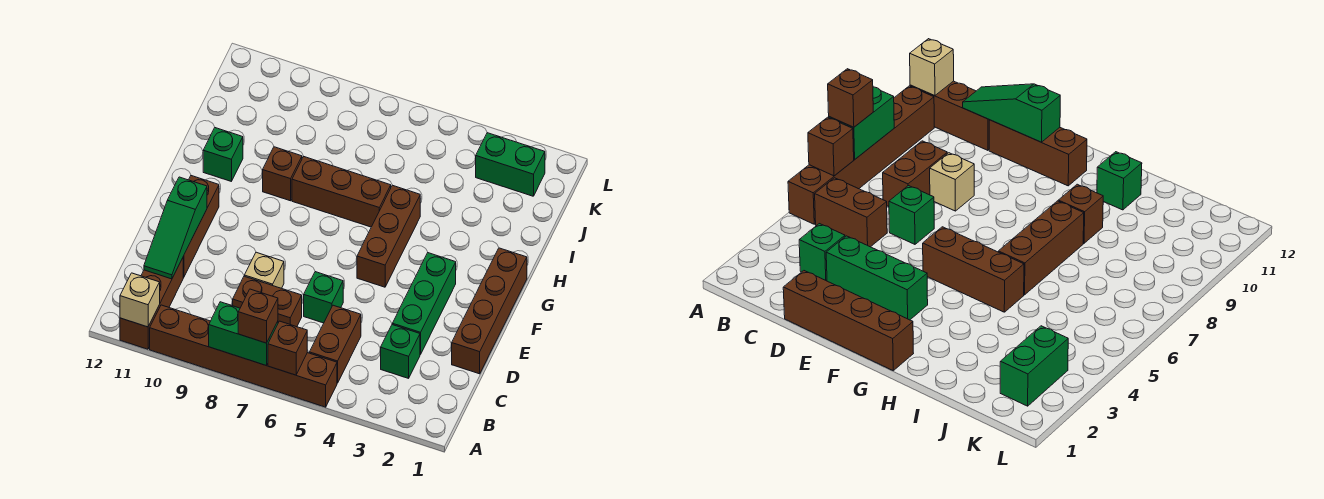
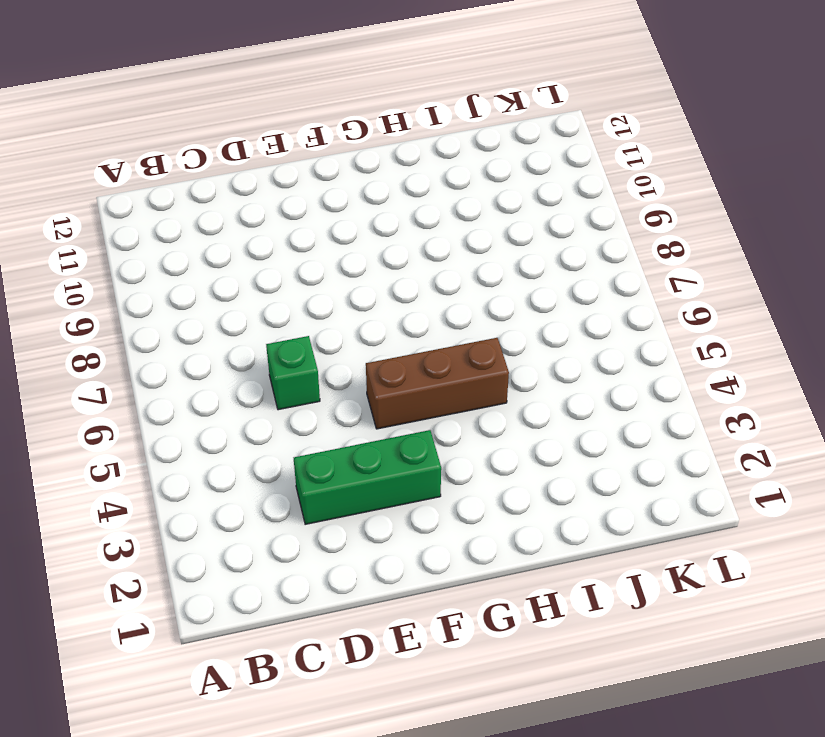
none -> brown 1x6 brick [150,305,337,407]
none -> brown 1x3 brick [120,258,183,349]
none -> brown 1x2 brick [309,305,361,383]

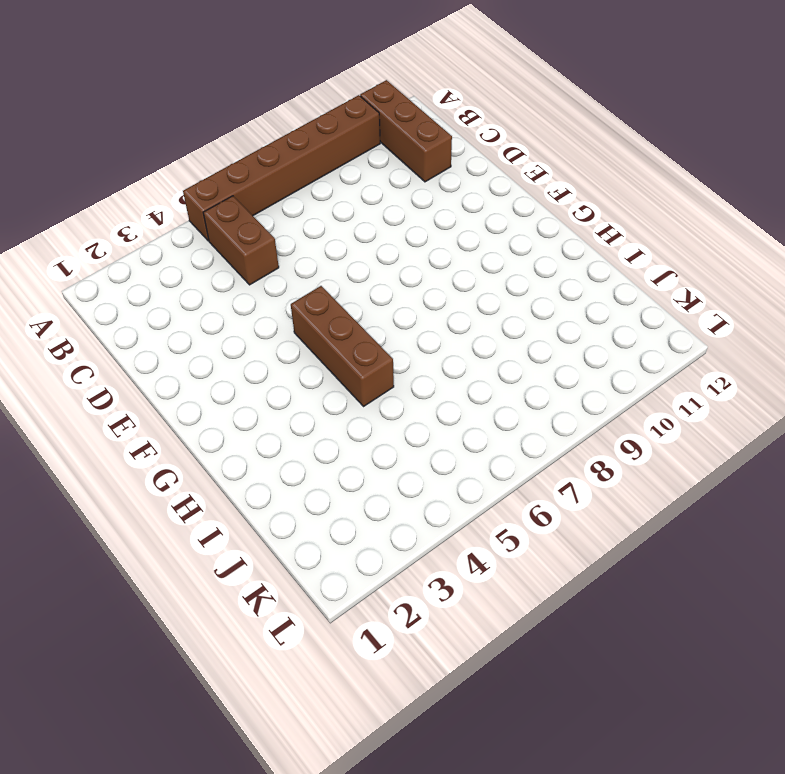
none -> green 1x1 brick [381,325,420,378]
none -> brown 1x2 brick [233,276,302,327]
none -> brown 1x4 brick [452,248,527,374]

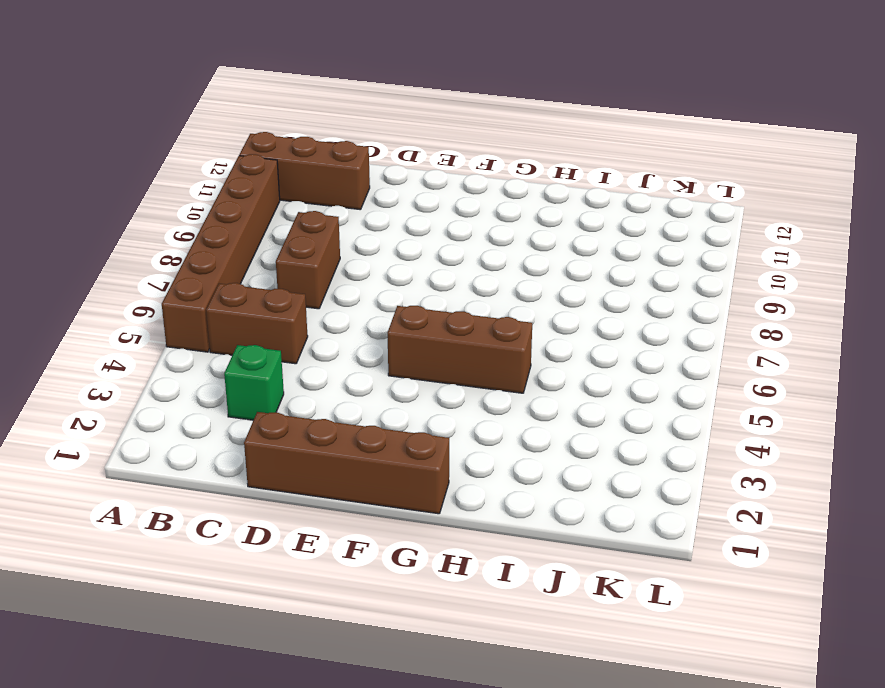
none -> green 1x3 brick [392,253,456,355]
none -> green 1x1 brick [304,272,343,323]
none -> tan 1x1 brick [245,252,284,288]

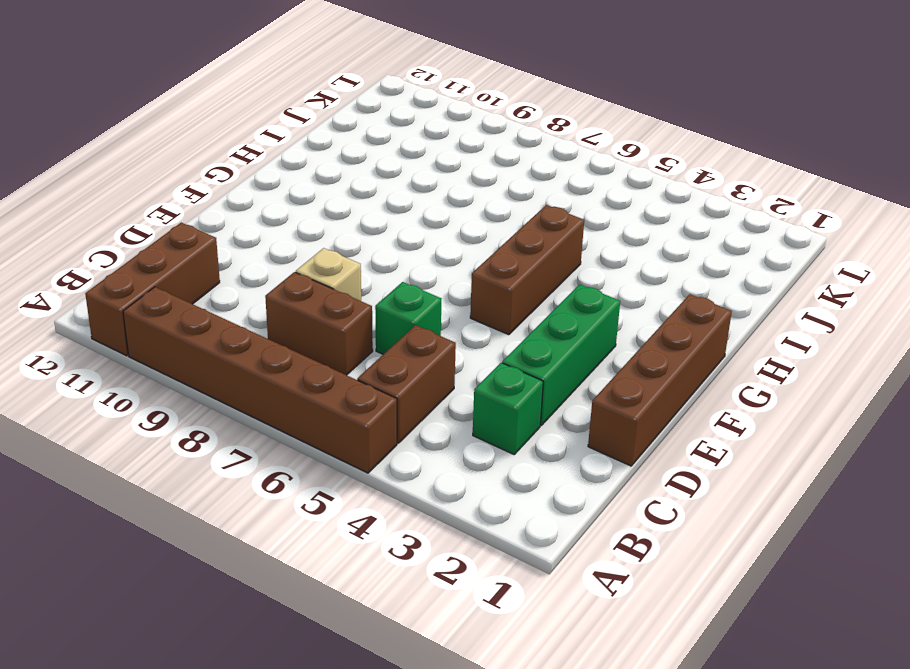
none -> brown 1x3 brick [183,176,219,277]
none -> brown 1x3 brick [292,157,391,227]
none -> brown 1x1 brick [263,147,302,201]

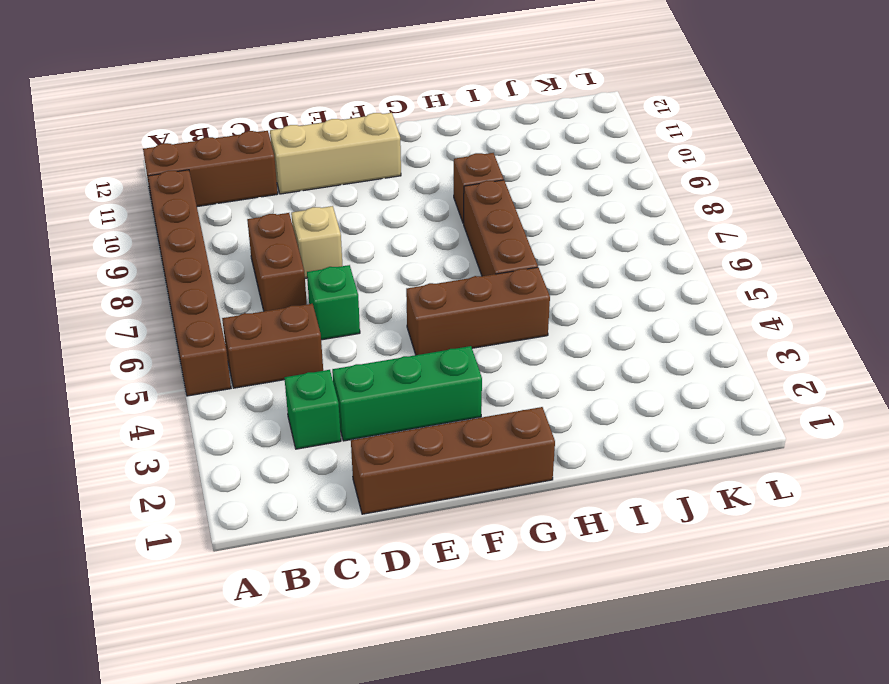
tan 1x3 brick [270,113,401,194] -> brown 1x3 brick [183,176,219,277]
none -> green 1x1 brick [203,128,243,181]
none -> green 1x2 brick [476,133,545,196]
none -> brown 1x1 brick [268,321,307,375]

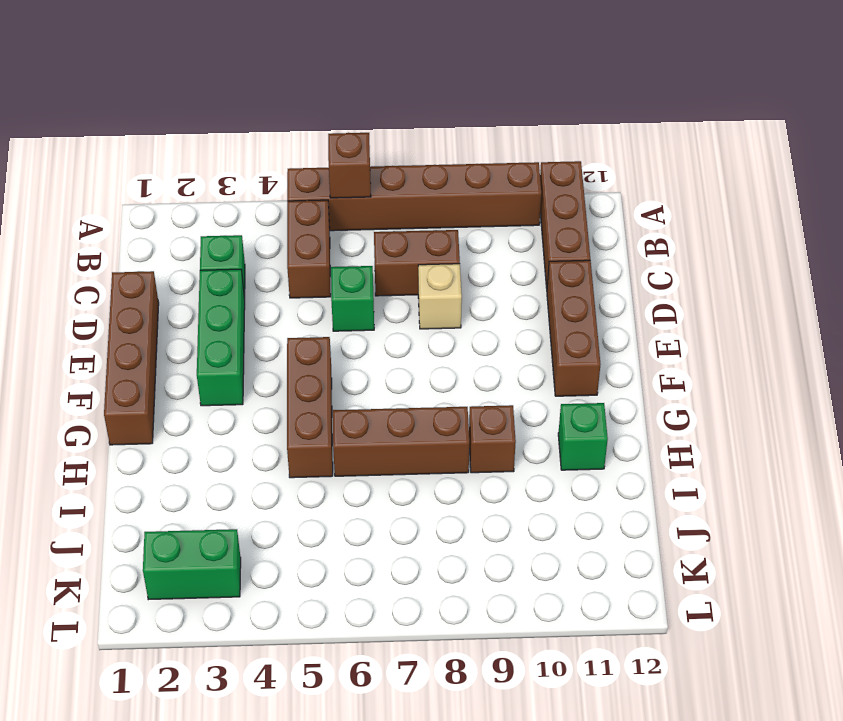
none -> green 1x2 brick [209,302,278,365]
none -> tan 1x1 brick [120,273,160,327]
none -> green 1x3 slope [144,177,207,279]

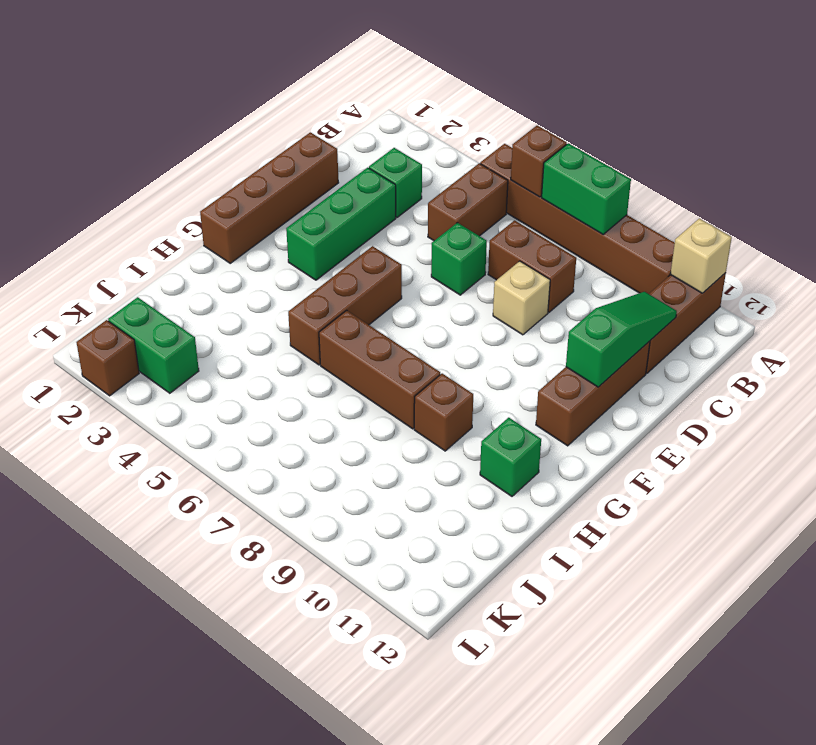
brown 1x1 brick [76,320,139,396] -> brown 1x1 brick moved to [238,289,278,343]

